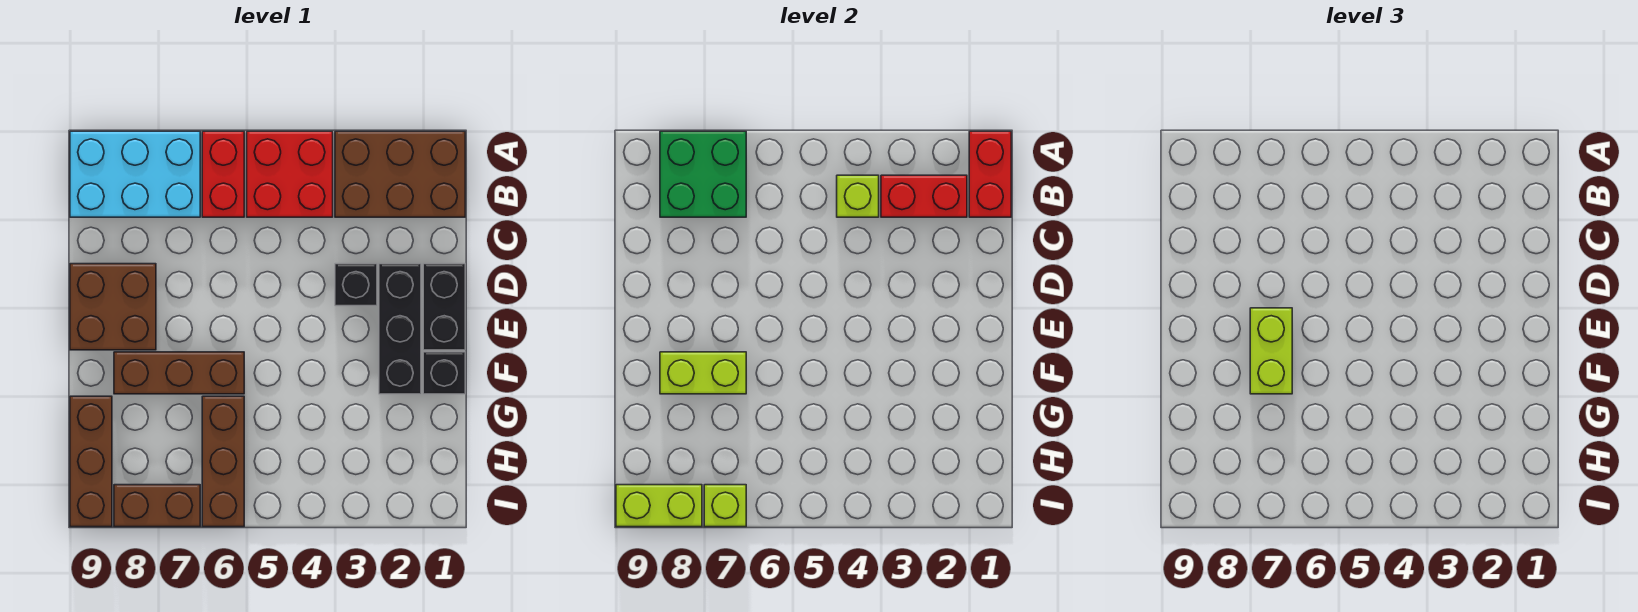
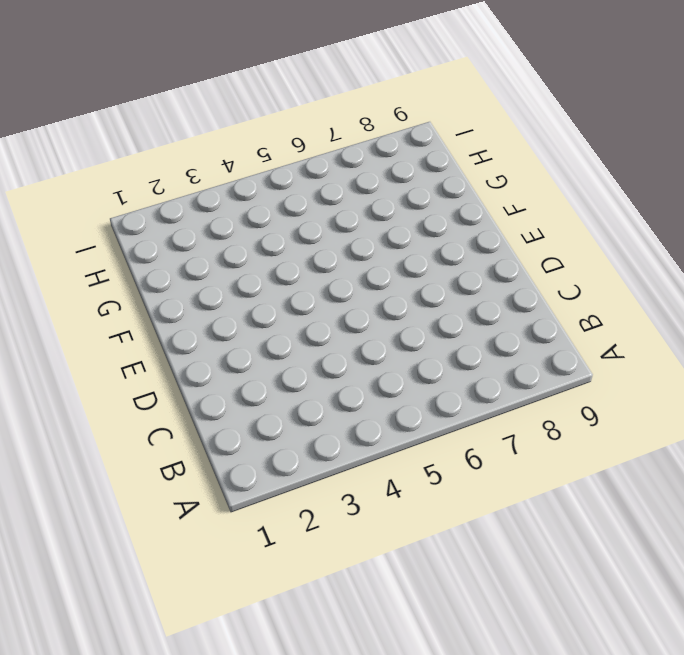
none -> brown 2x3 brick [335,131,465,217]
none -> red 2x2 brick [247,131,333,217]
none -> red 1x2 brick [202,131,244,217]

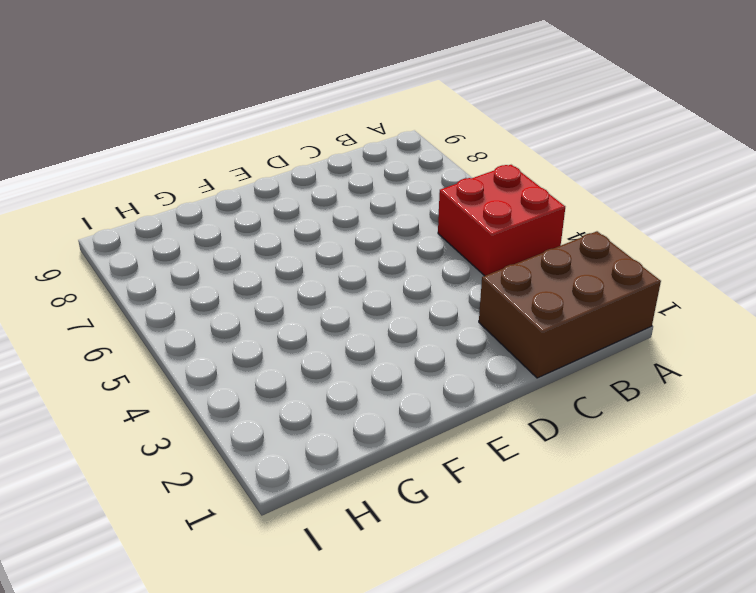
brown 2x3 brick [479,231,661,378] -> brown 2x3 brick turned to [335,131,465,217]
none -> red 1x2 brick [202,131,244,217]
none -> cyan 2x3 brick [70,131,200,217]
none -> black 1x2 brick [423,264,465,350]

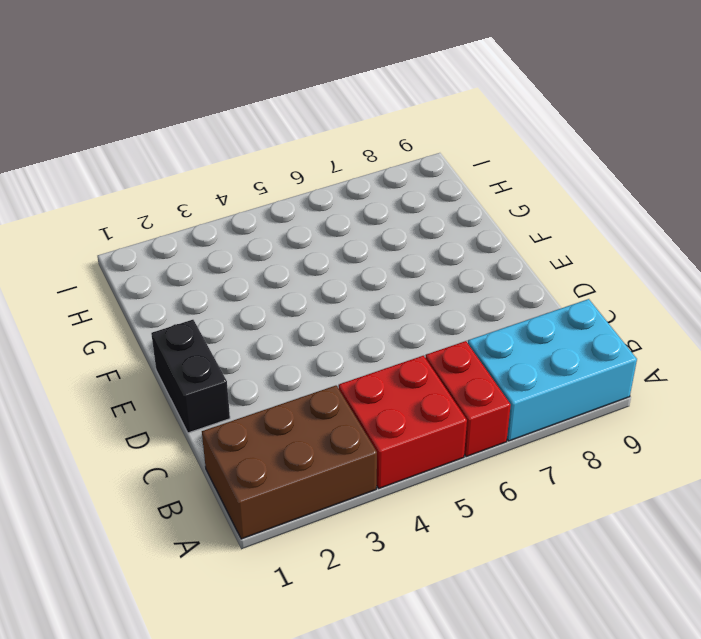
none -> black 1x3 brick [379,264,421,394]
none -> black 1x1 brick [335,264,377,306]
none -> brown 2x2 brick [70,264,156,350]

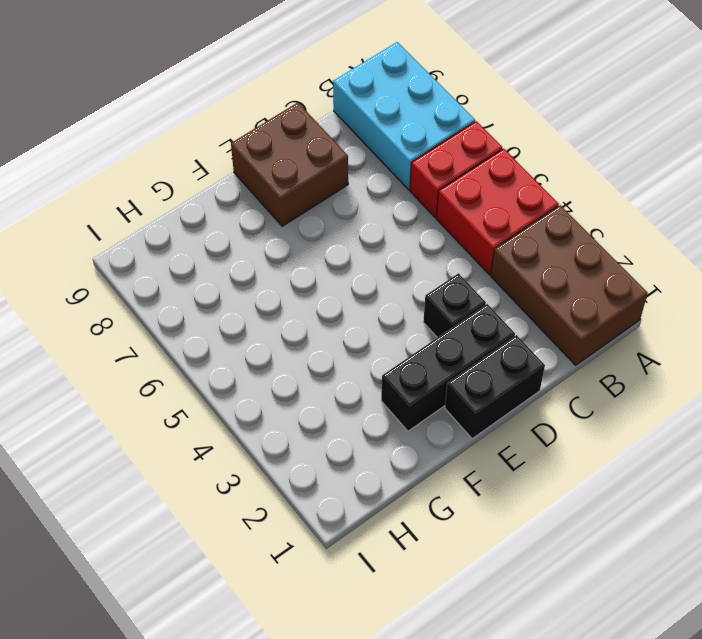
none -> black 1x1 brick [423,352,465,394]
none -> brown 1x3 brick [114,352,244,394]
none -> brown 1x3 brick [202,396,244,527]

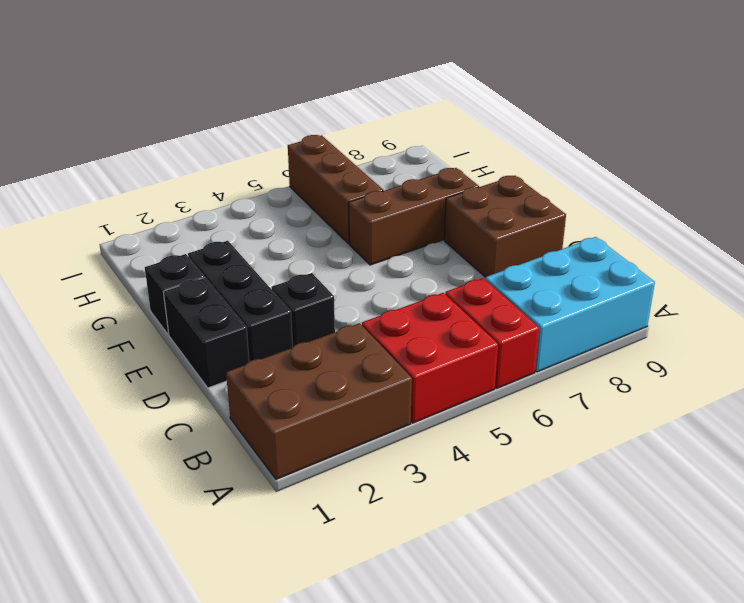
none -> brown 1x3 brick [70,396,112,527]
none -> brown 1x2 brick [114,485,200,527]
none -> red 1x2 brick [969,131,1011,217]

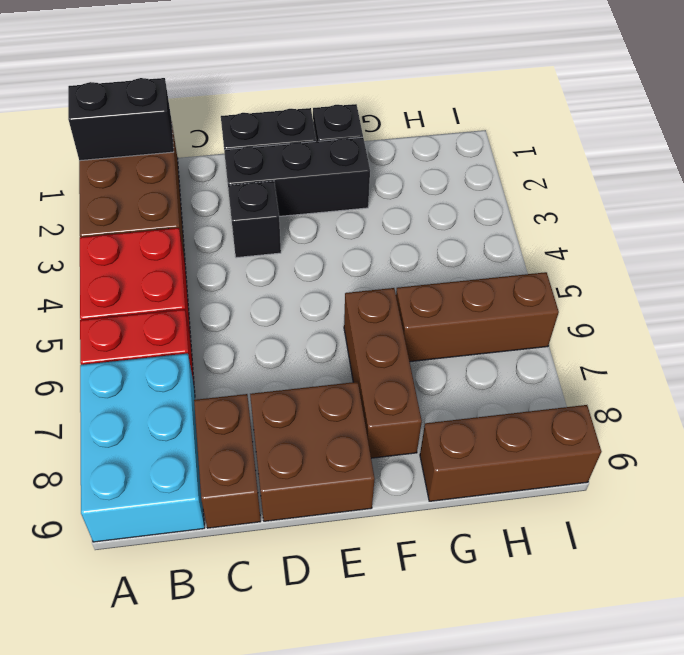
black 1x2 brick [68,78,174,161] -> red 1x2 brick [969,131,1011,217]
brown 1x2 brick [194,394,261,528] -> brown 1x2 brick moved to [114,485,200,527]
none -> green 2x2 brick [660,131,746,217]
none -> red 1x2 brick [881,175,967,217]
none -> lime 1x1 brick [837,175,879,217]

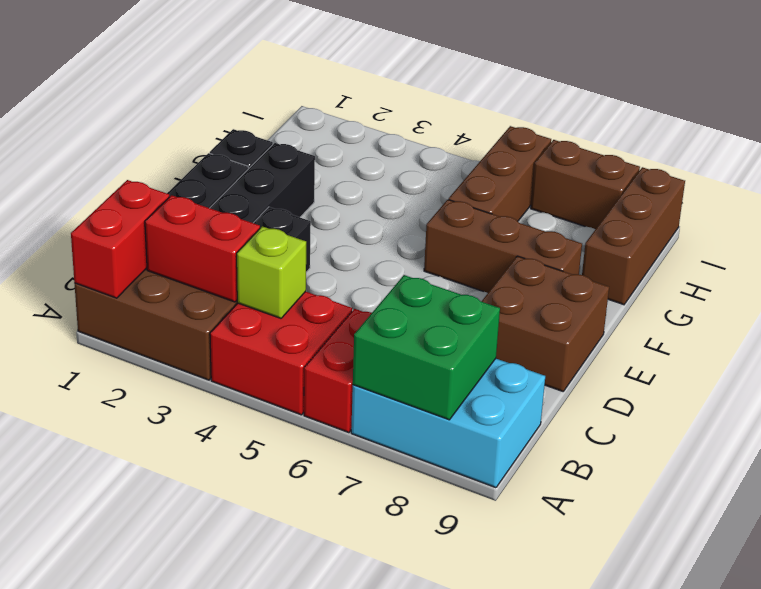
none -> lime 1x2 brick [660,352,746,394]
none -> lime 1x1 brick [704,485,746,527]
none -> lime 1x2 brick [616,485,702,527]

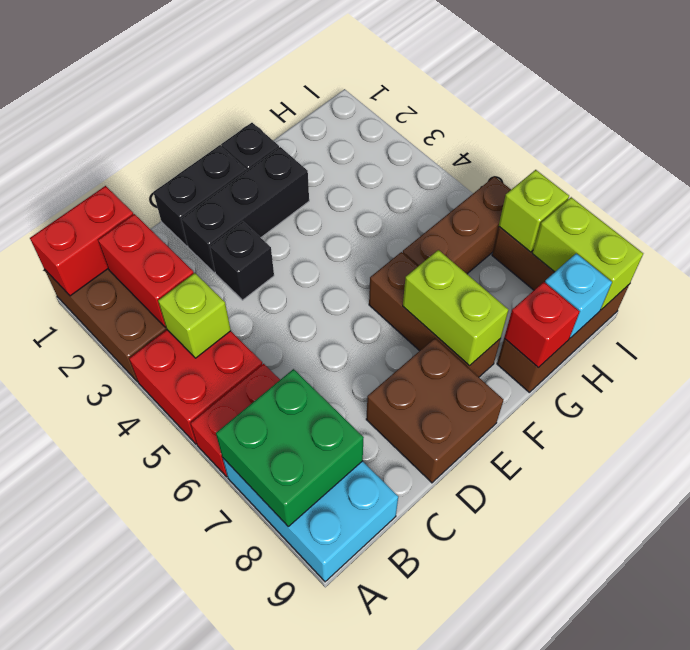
red 1x1 brick [504,282,580,367] -> none
cyan 1x1 brick [545,253,612,338] -> none
none -> lime 1x2 brick [1250,308,1292,394]

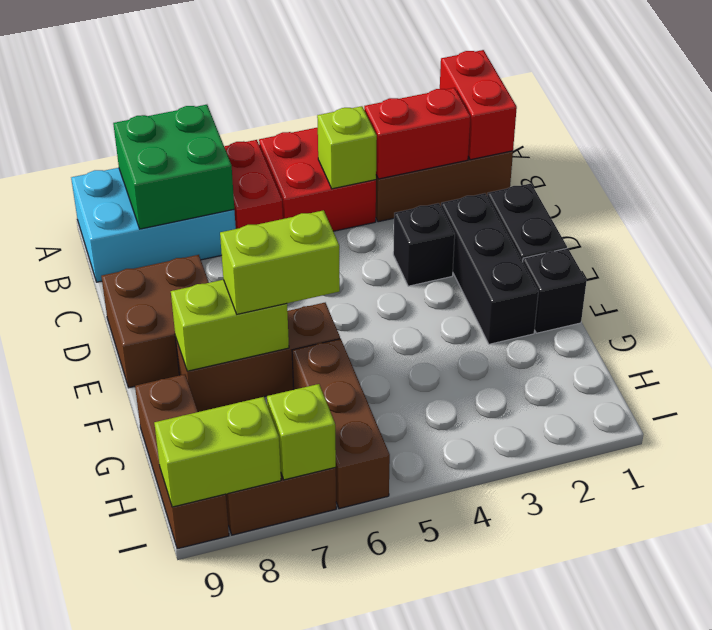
lime 1x2 brick [220,210,340,314] -> lime 1x2 brick turned to [1250,308,1292,394]

